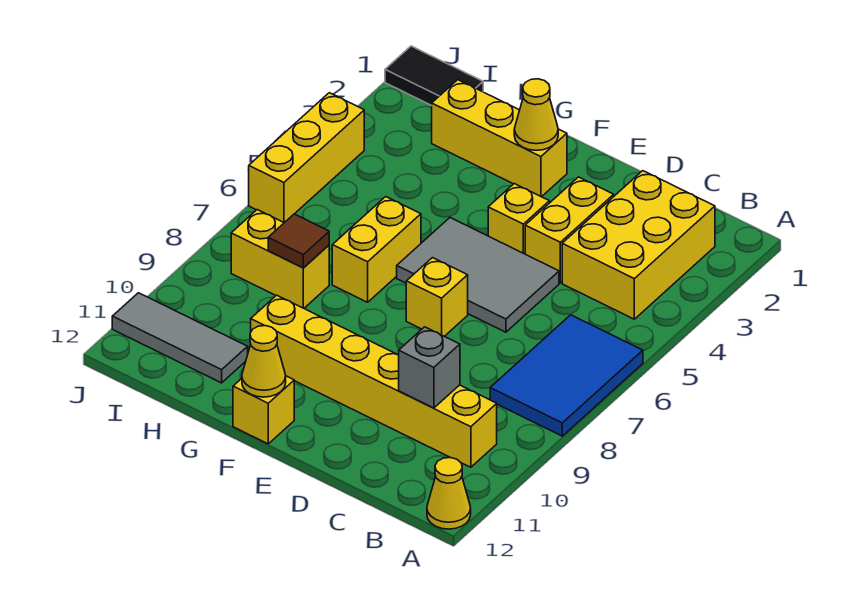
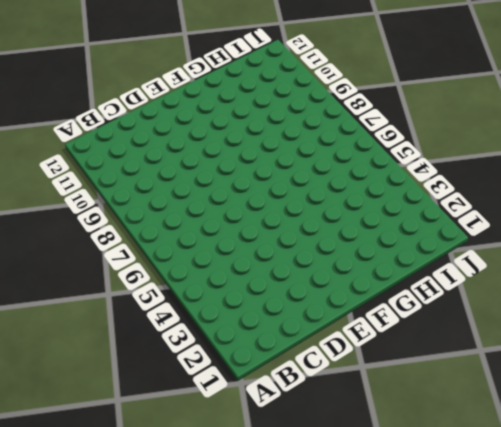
none -> blue 2x3 tile [490,315,643,436]
none -> yellow 1x1 cone [427,458,471,529]
none -> yellow 2x3 brick [562,171,715,319]

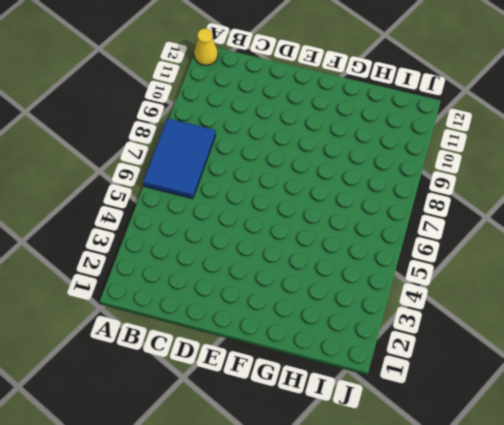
none -> yellow 2x3 brick [562,171,715,319]
none -> yellow 1x6 brick [251,295,497,467]
none -> yellow 1x2 brick [525,177,614,283]

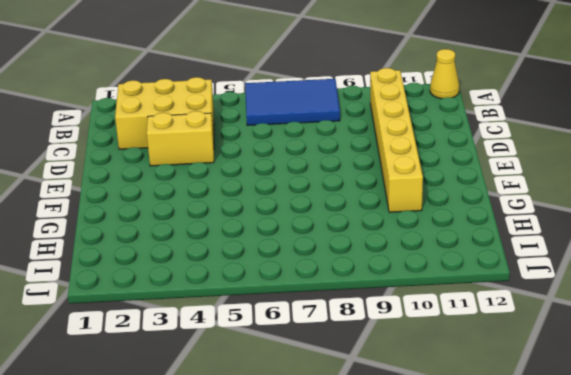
none -> grey 2x3 tile [397,218,559,332]
none -> yellow 1x1 brick [488,184,549,254]
none -> yellow 1x1 brick [406,258,468,336]

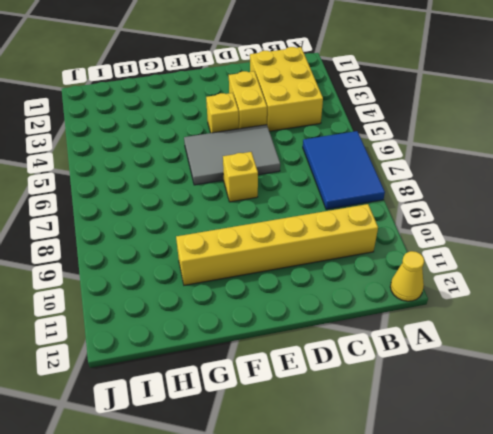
none -> yellow 1x3 brick [432,80,567,197]
none -> yellow 1x1 brick [233,376,294,444]
none -> yellow 1x2 brick [332,197,421,302]

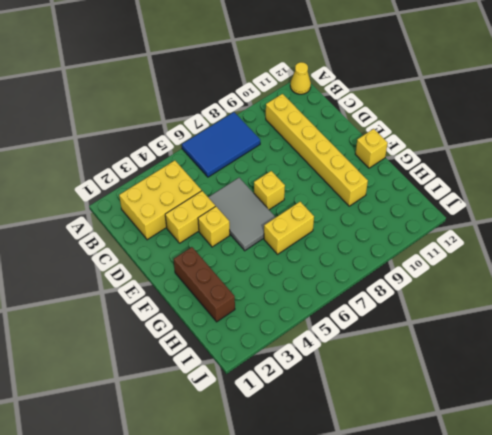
brown 1x3 brick [174,247,235,322] -> yellow 1x3 brick [432,80,567,197]
none -> yellow 1x2 brick [231,210,329,308]
none -> grey 1x3 tile [112,293,248,383]
none -> black 1x2 tile [385,46,483,106]

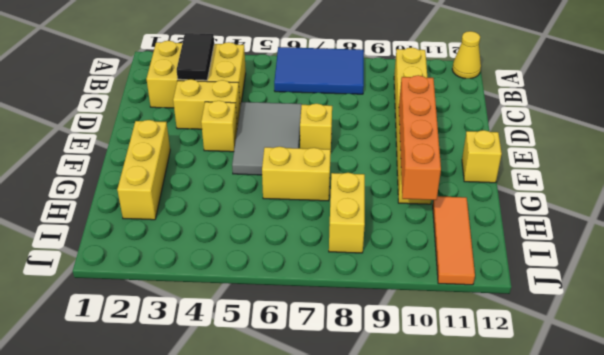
black 1x2 tile [177,33,214,80] -> black 1x2 tile moved to [385,46,483,106]
orange 1x4 brick [399,75,441,200] -> none
orange 1x3 tile [433,196,475,285] -> grey 1x3 tile [112,293,248,383]
none -> yellow 1x3 brick [249,93,364,223]
none -> grey 1x1 brick [399,327,460,408]
none -> yellow 1x1 cone [514,79,558,150]

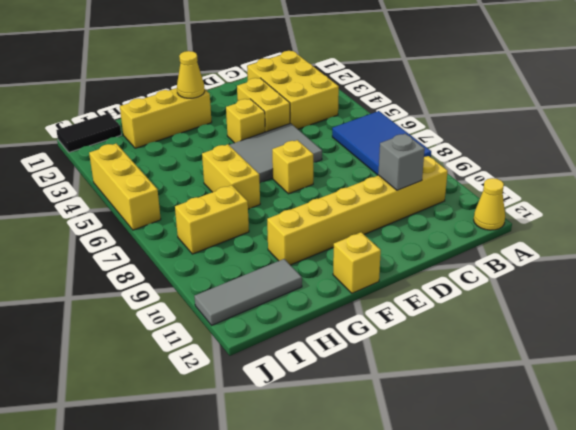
none -> yellow 1x1 cone [242,326,286,397]
none -> brown 1x1 tile [268,214,329,268]

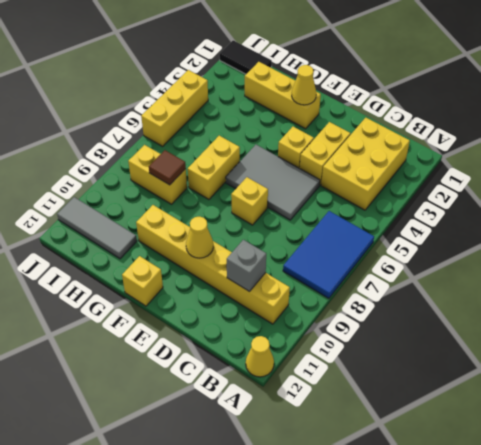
yellow 1x1 cone [186,217,213,258] -> yellow 1x1 cone moved to [242,326,286,397]

